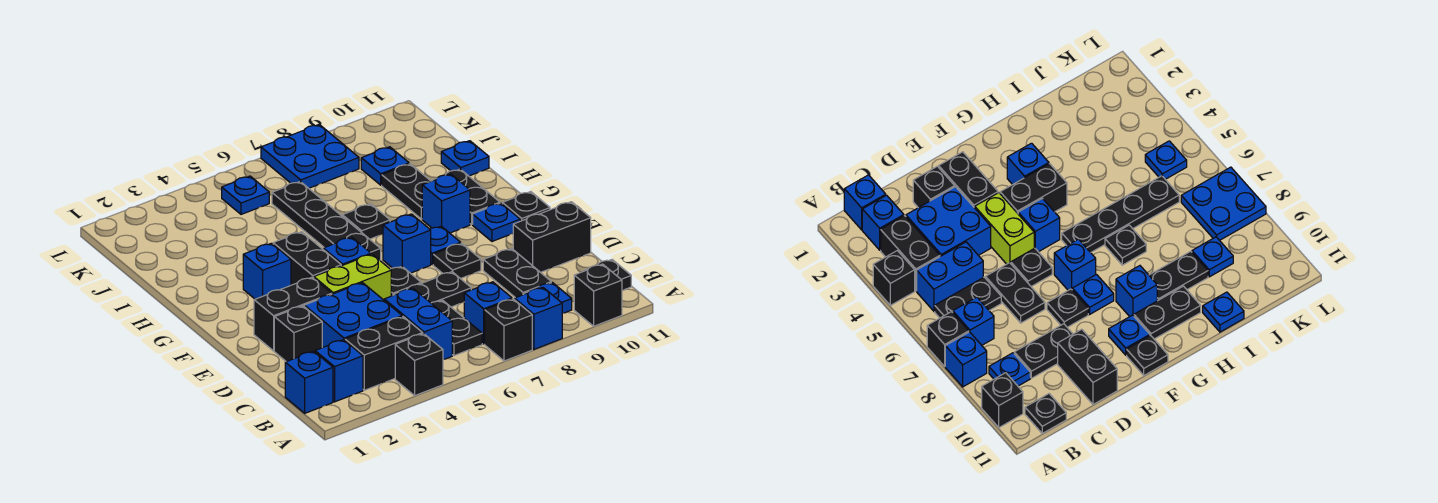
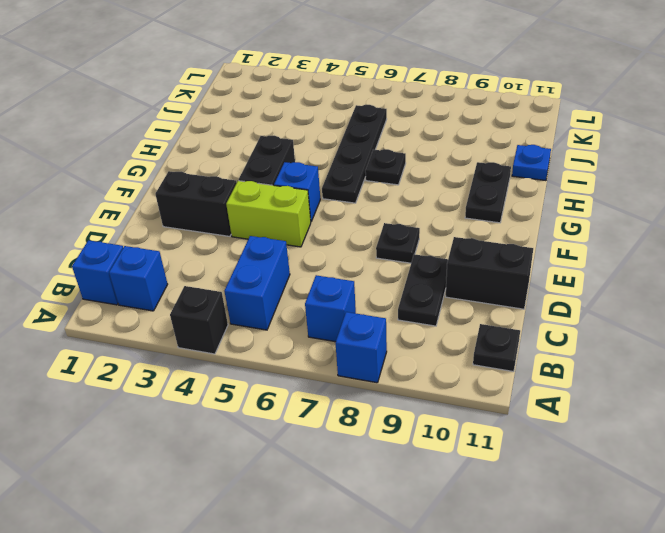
none -> black 1x1 brick [485,299,532,361]
none -> black 1x1 brick [574,264,622,326]
none -> black 1x2 brick [345,317,423,390]
none -> black 1x2 plate [431,300,482,356]

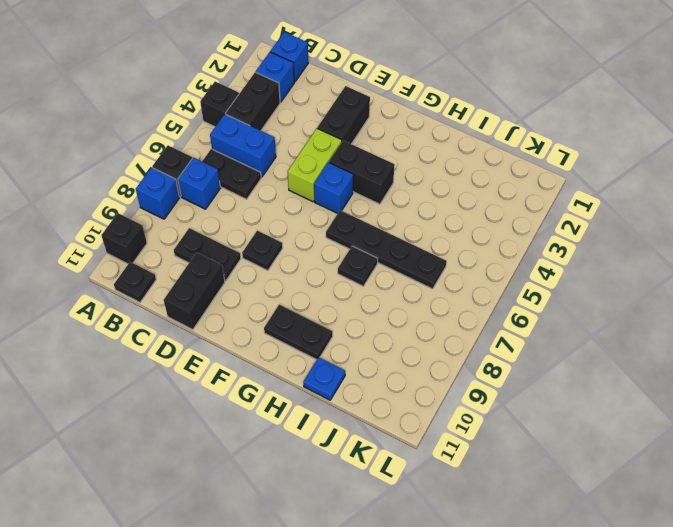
none -> blue 1x1 plate [524,283,572,313]
none -> blue 2x2 brick [304,283,402,348]
none -> black 1x1 brick [274,306,322,362]
none -> black 1x2 plate [394,272,471,307]

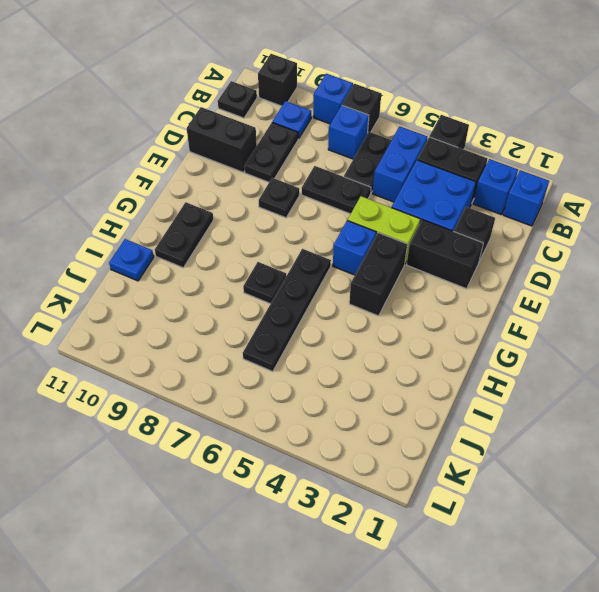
none -> black 1x1 plate [391,266,421,296]
none -> blue 1x1 brick [383,214,431,273]
none -> blue 1x1 plate [430,226,461,265]
none -> blue 1x1 plate [473,203,520,241]

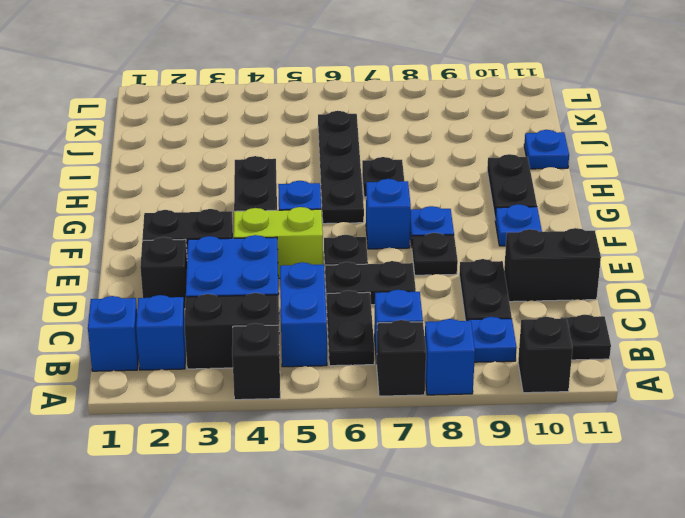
none -> black 1x1 plate [502,192,550,221]
none -> blue 1x1 brick [243,243,291,299]
none -> blue 1x1 brick [422,174,470,233]
none -> black 1x2 plate [382,164,431,219]

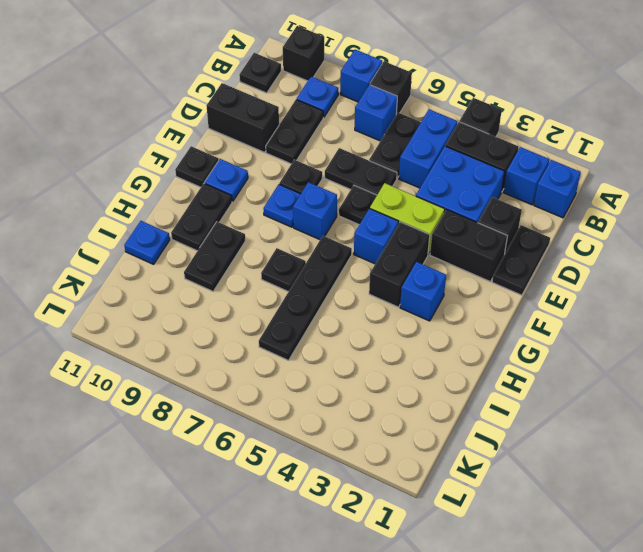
black 1x2 plate [492,225,550,295] -> none
none -> blue 1x1 brick [422,174,470,233]
none -> blue 1x1 plate [361,147,409,185]
none -> blue 1x1 plate [222,176,269,214]
none -> blue 2x2 plate [261,125,359,188]

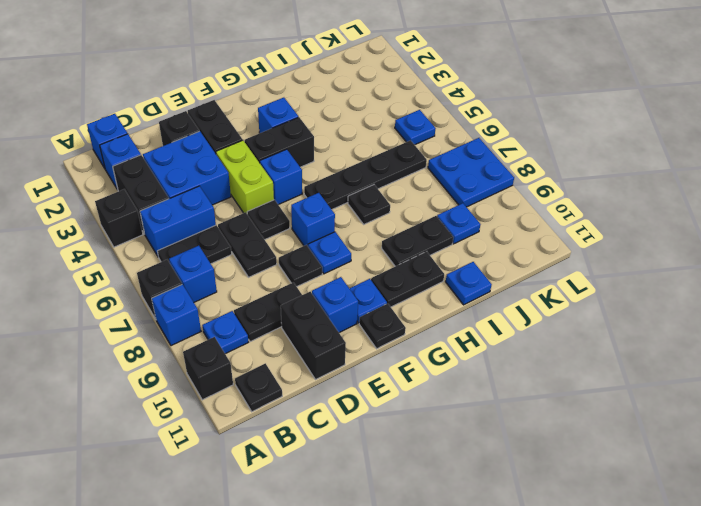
blue 1x1 brick [312,277,358,333] -> blue 1x1 brick moved to [422,174,470,233]

